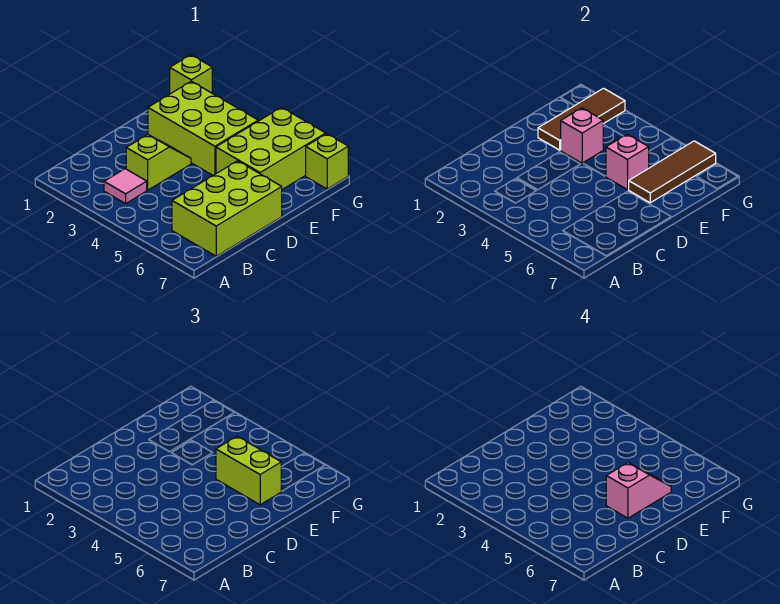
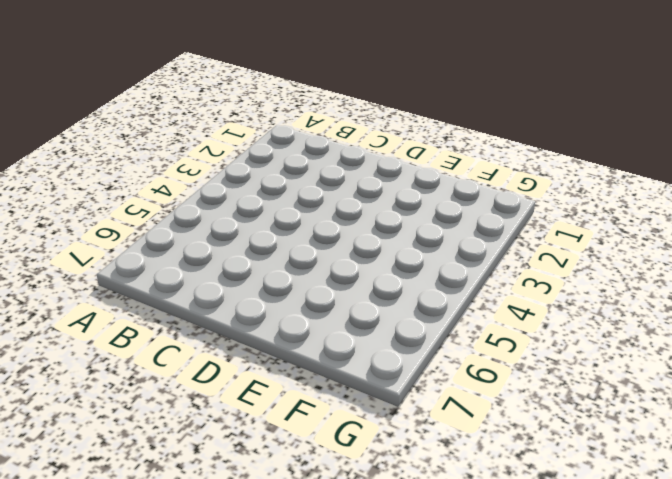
none -> pink 1x1 tile [104,169,147,204]
none -> lime 2x3 brick [172,161,282,256]
none -> lime 1x2 slope [126,135,191,190]

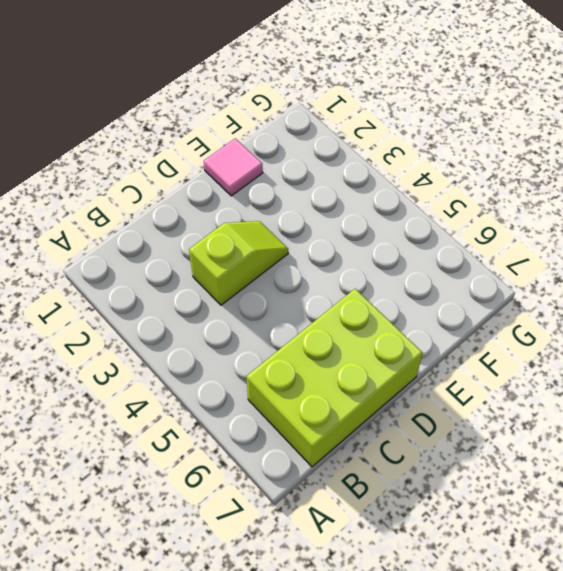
pink 1x1 tile [204,138,263,196] -> pink 1x1 tile moved to [104,169,147,204]
none -> lime 2x3 brick [148,81,258,175]
none -> lime 2x3 brick [216,107,326,189]
none -> lime 1x1 brick [170,55,212,94]

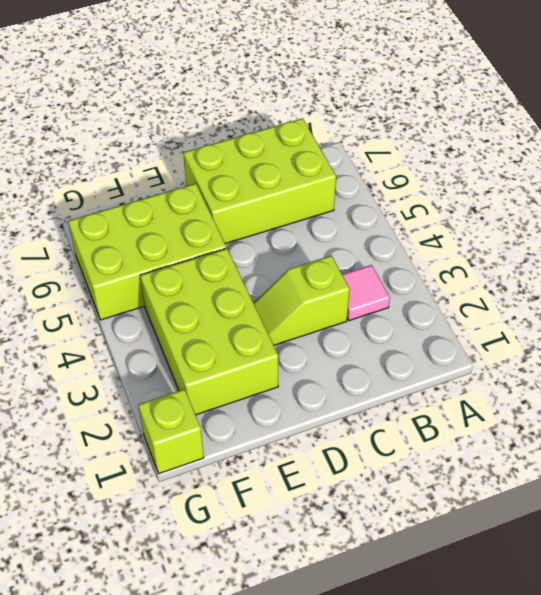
none -> lime 1x1 brick [306,134,348,189]
none -> brown 1x3 tile [538,88,625,150]
none -> pink 1x1 brick [561,108,603,163]

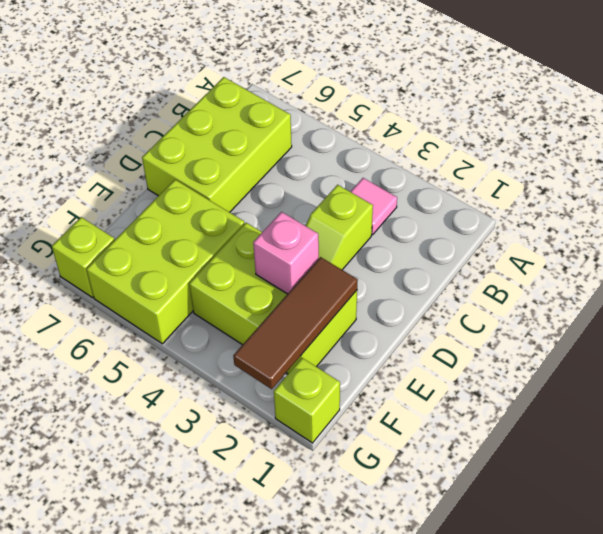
none -> pink 1x1 brick [606,134,649,190]
none -> brown 1x3 tile [629,141,716,203]
none -> lime 1x2 brick [216,436,281,505]

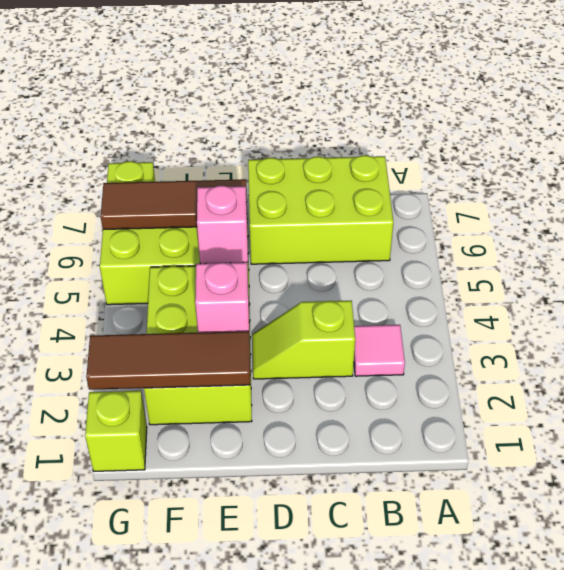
none -> lime 1x2 brick [216,436,281,505]
none -> pink 1x2 slope [606,463,671,518]

